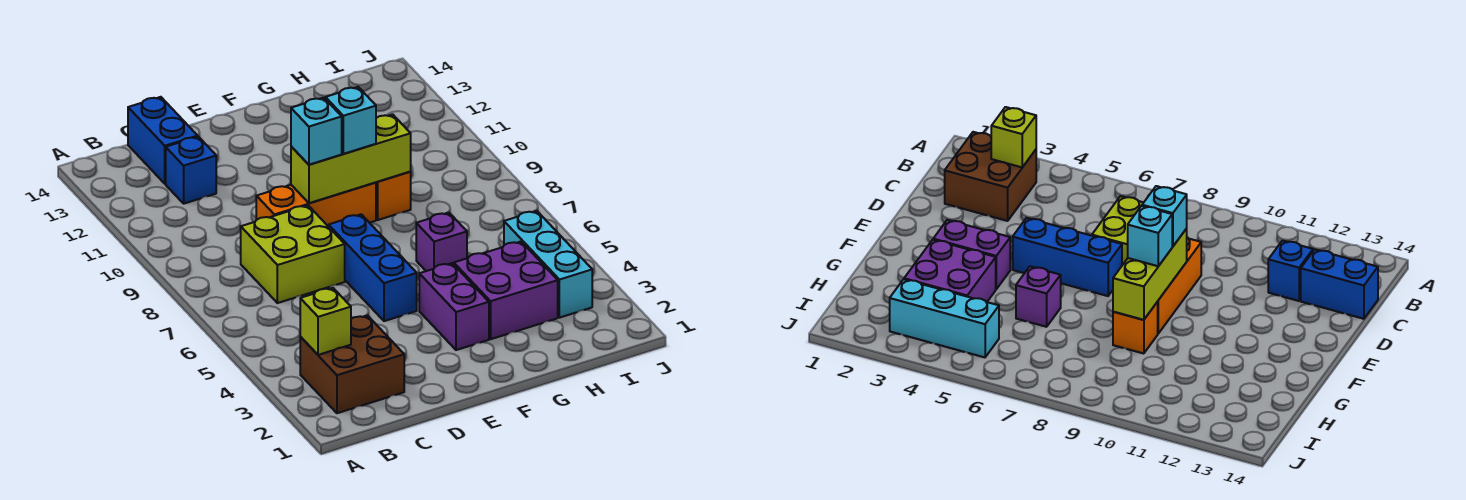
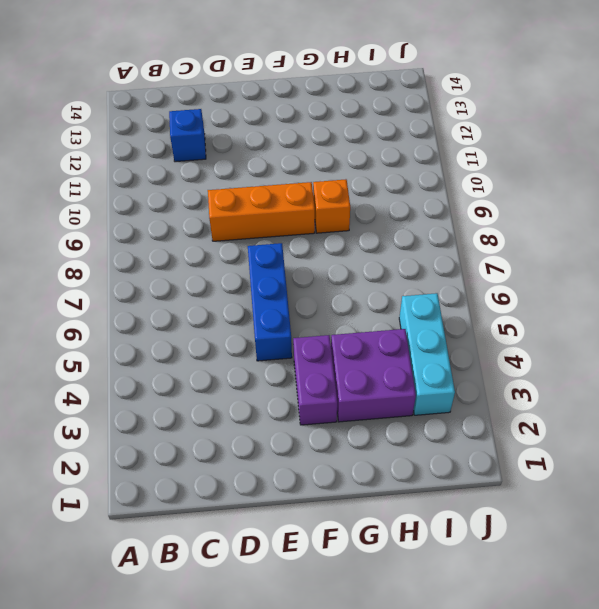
none -> brown 2x2 brick [300,315,404,413]
none -> lime 2x2 brick [241,205,345,303]
none -> blue 1x2 brick [128,97,198,184]

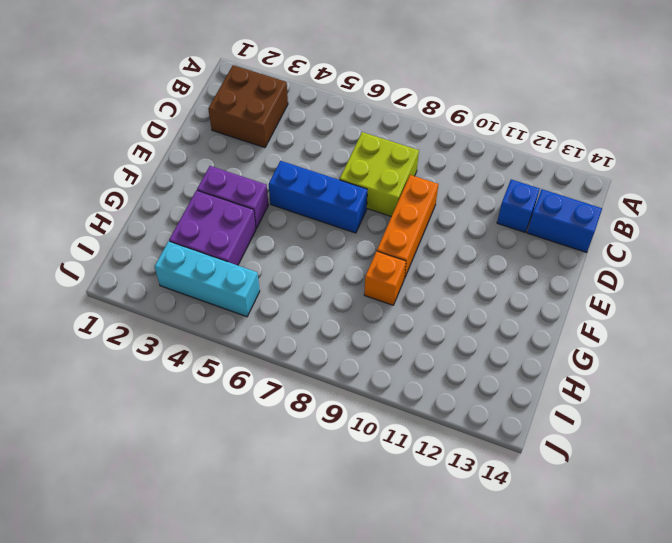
none -> purple 1x1 brick [416,213,467,271]
none -> lime 1x1 brick [300,288,351,355]
none -> lime 1x3 brick [291,114,411,203]

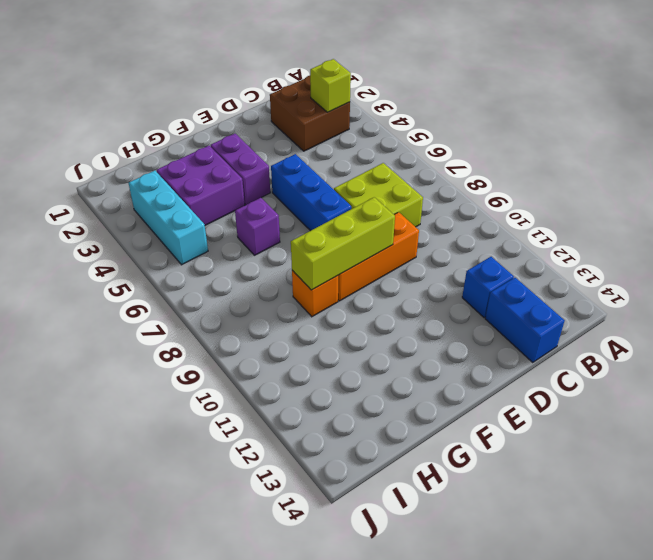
none -> cyan 1x1 brick [291,98,342,165]
none -> cyan 1x1 brick [325,87,376,154]

